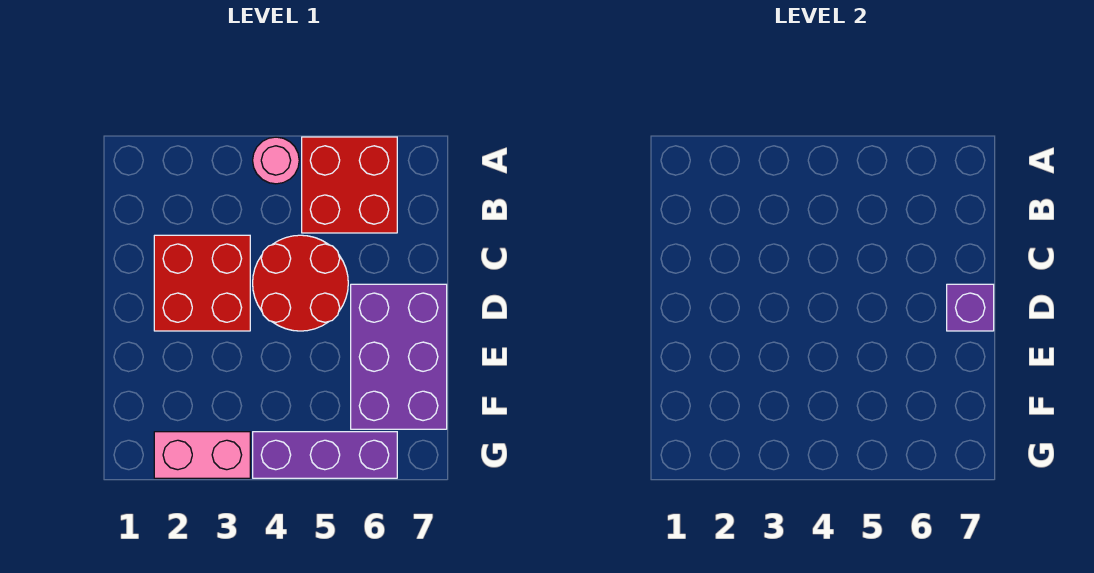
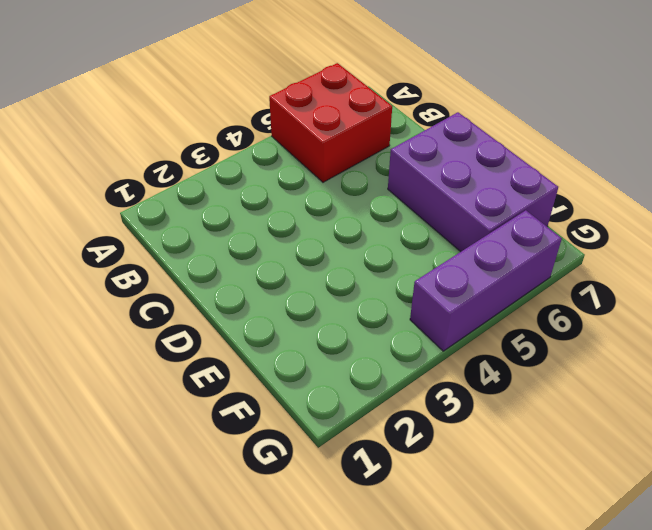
none -> pink 1x1 round brick [253,137,299,184]
none -> red 2x2 brick [154,235,250,331]

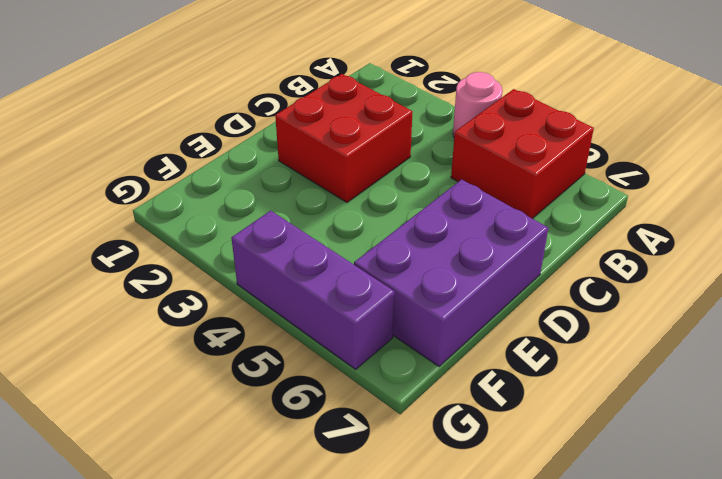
none -> red 2x2 round brick [253,235,348,331]
none -> pink 1x2 brick [154,432,250,478]

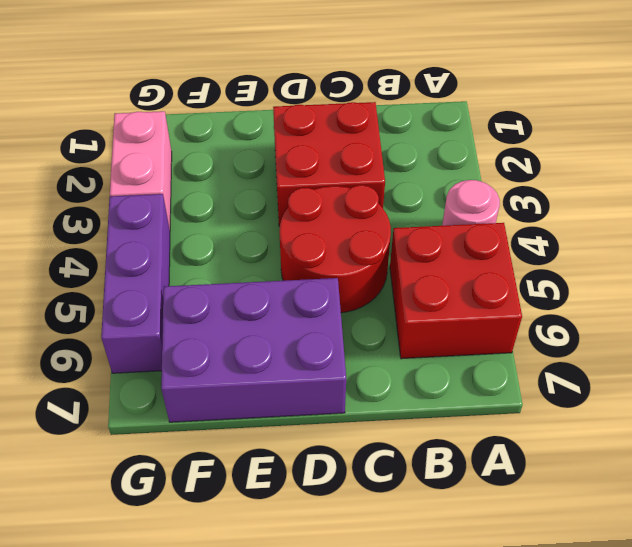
none -> purple 1x1 brick [947,284,994,331]

